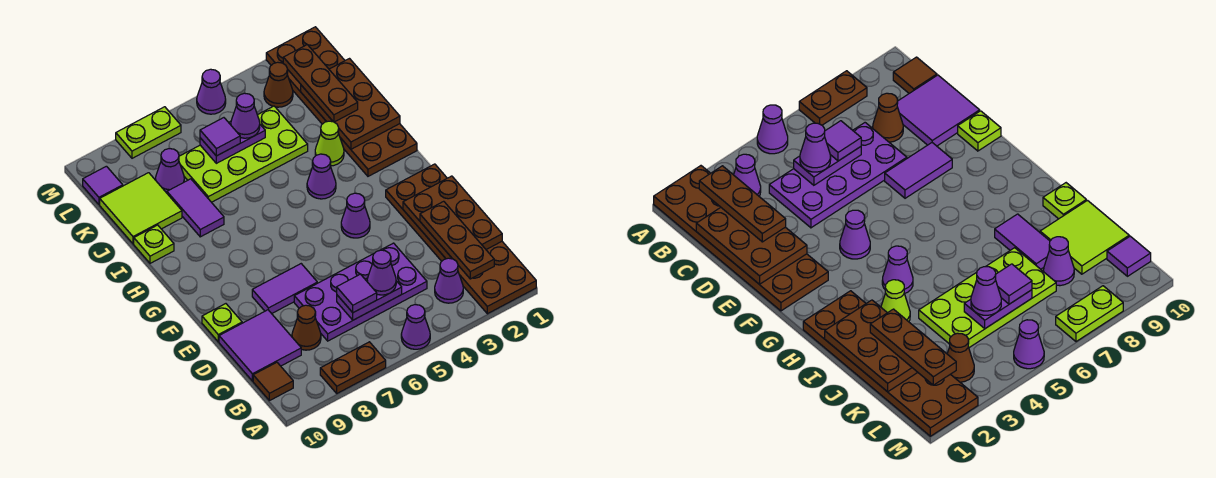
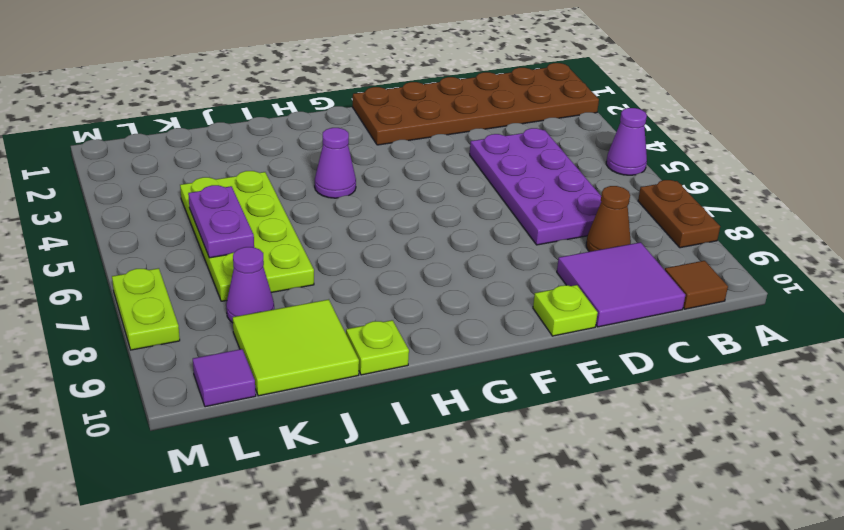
none -> purple 1x1 cone [435,258,463,303]
none -> purple 1x2 tile [252,264,317,314]
none -> purple 1x1 cone [341,193,370,238]
none -> brown 2x6 plate [266,27,417,176]

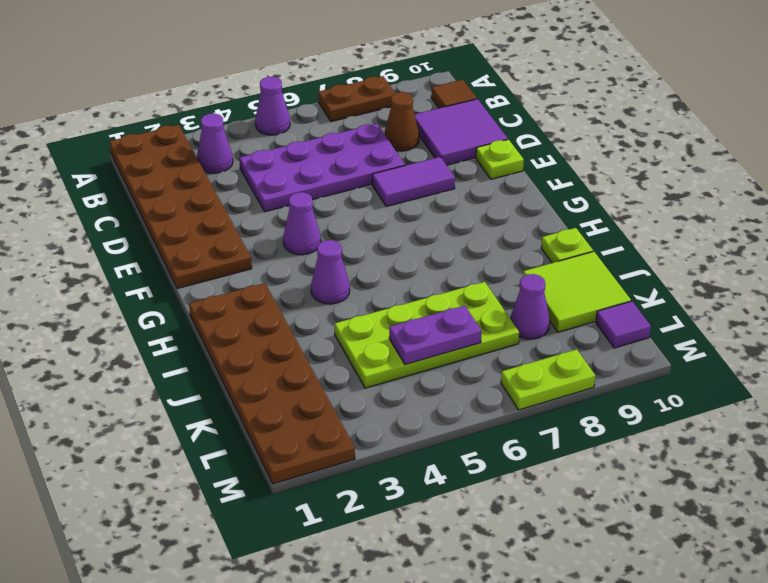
none -> lime 1x1 cone [315,121,344,166]
none -> purple 1x2 tile [167,179,224,237]
none -> brown 1x1 cone [264,62,293,107]
none -> purple 1x1 cone [197,69,226,114]

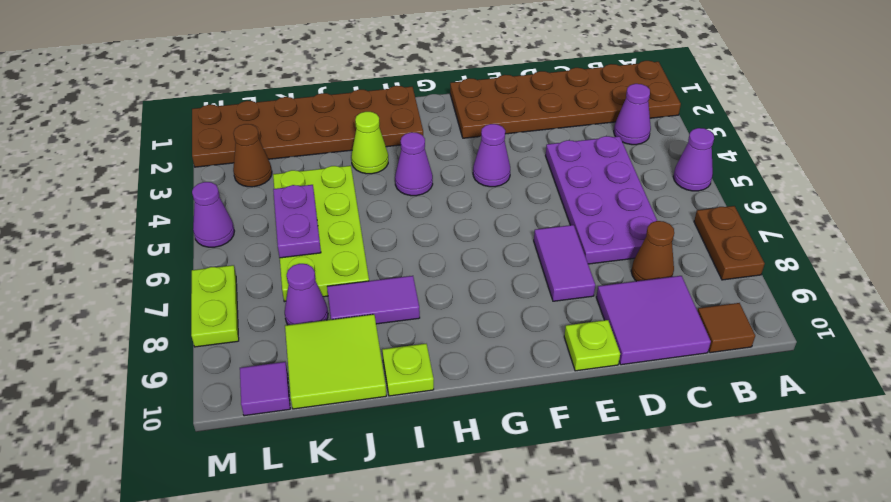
none -> brown 2x3 plate [403,176,502,259]
none -> purple 1x2 plate [337,278,402,320]
none -> brown 2x3 plate [301,59,400,149]
none -> brown 1x3 plate [420,201,494,279]

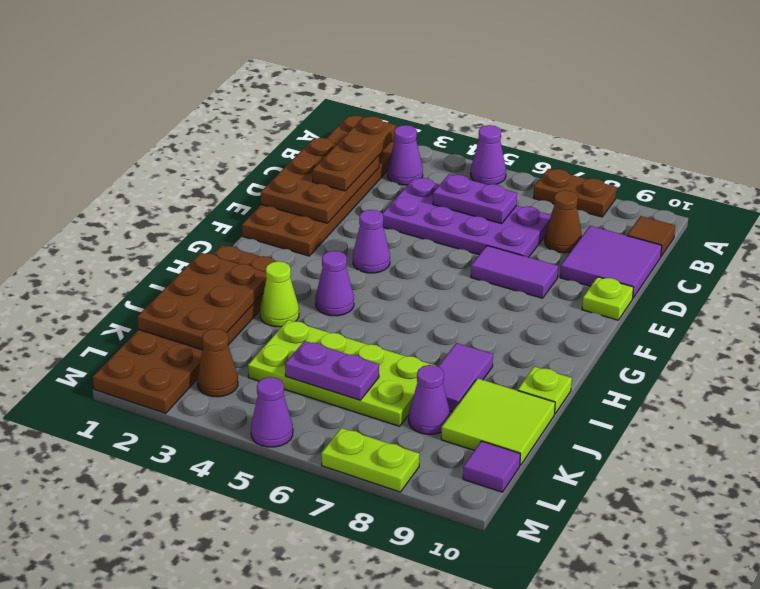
none -> purple 1x1 cone [367,250,396,295]
none -> purple 1x1 tile [337,274,377,313]
none -> brown 1x3 plate [283,45,358,122]
none -> purple 1x1 cone [231,93,260,138]

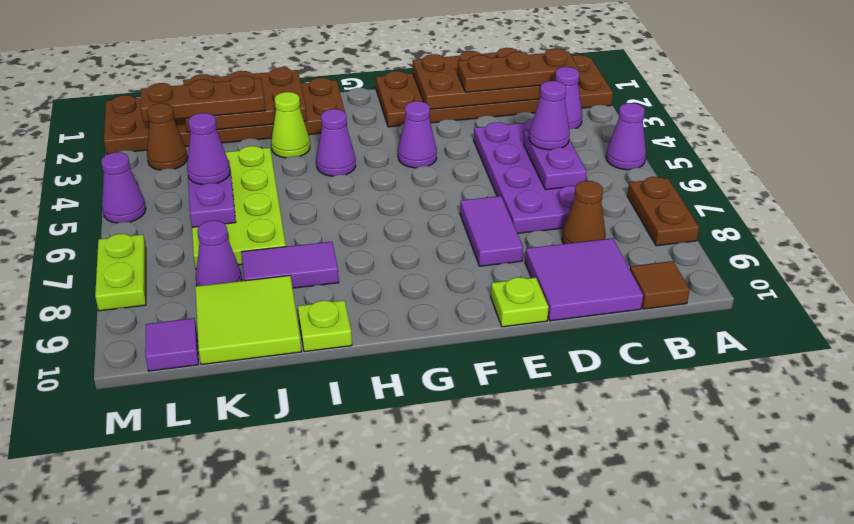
none -> purple 1x1 tile [337,274,377,313]
none -> purple 1x1 tile [200,118,240,156]

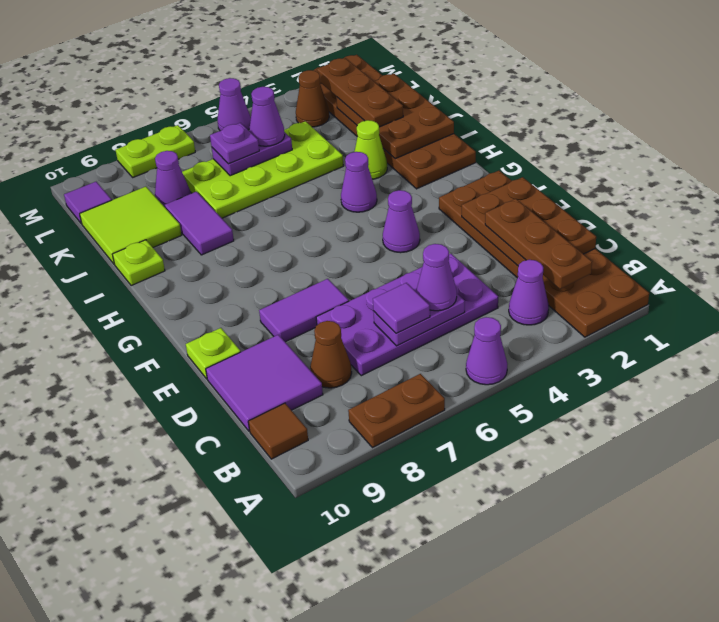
purple 1x1 plate [210,123,259,164] -> purple 1x1 tile [200,118,240,156]

